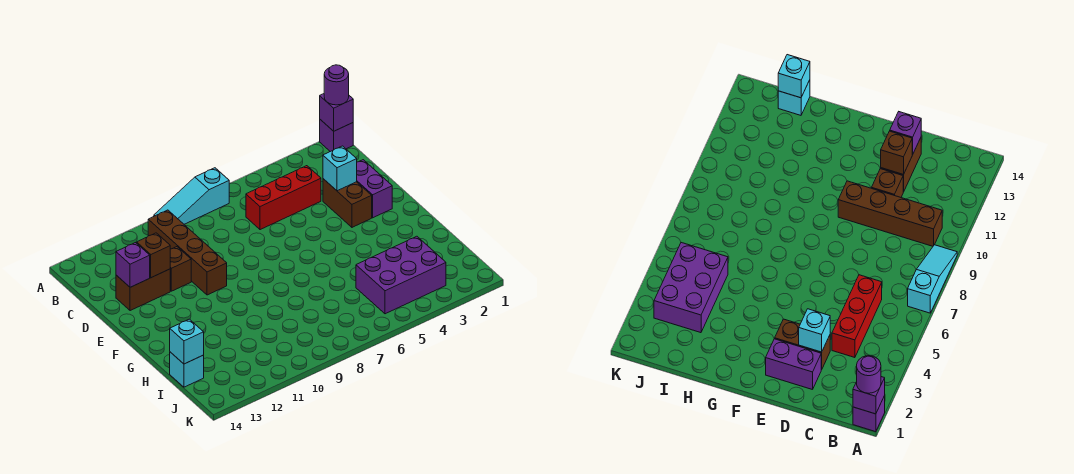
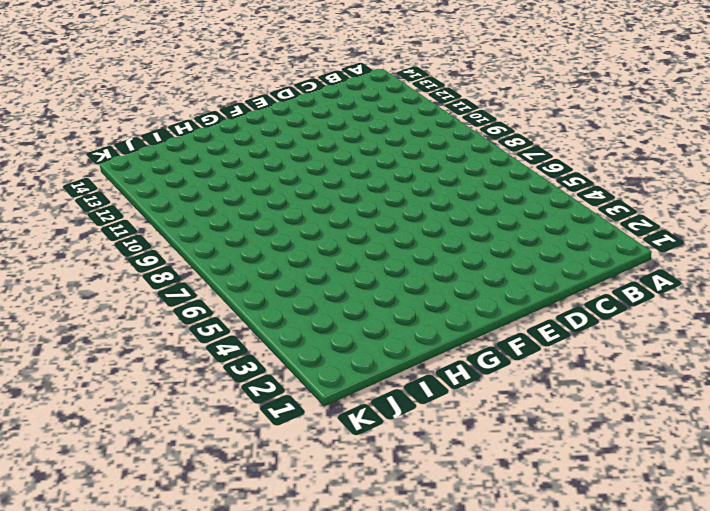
none -> purple 1x1 brick [320,120,353,152]
none -> cyan 1x3 slope [154,168,229,224]
none -> brown 1x4 brick [148,210,227,295]

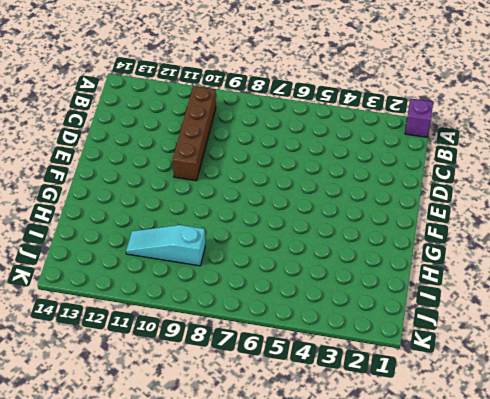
cyan 1x3 slope [126,225,205,266] -> cyan 1x3 slope moved to [154,168,229,224]
none -> red 1x3 brick [246,166,321,230]
none -> purple 1x2 brick [357,160,392,218]
none -> brown 1x2 brick [323,179,372,227]

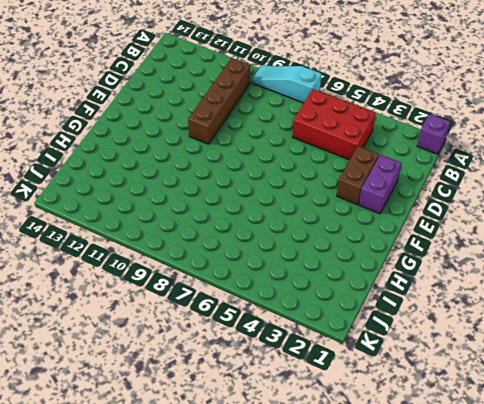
red 2x3 brick [292,89,375,160] -> red 1x3 brick [246,166,321,230]
none -> brown 1x1 brick [170,247,191,291]
none -> brown 1x2 brick [116,269,170,311]
none -> purple 2x3 brick [356,236,446,314]

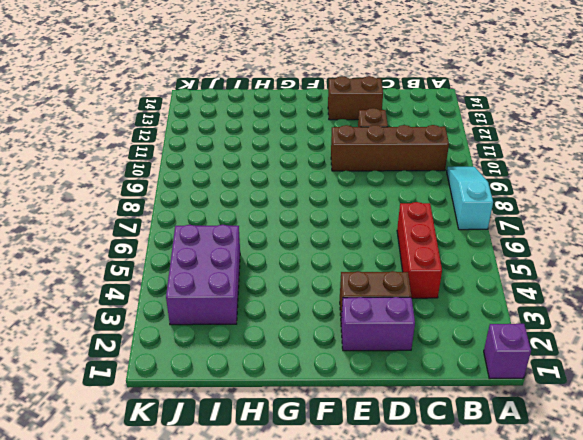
brown 1x2 brick [328,76,383,120] -> brown 1x2 brick turned to [116,269,170,311]
none -> cyan 1x1 brick [170,352,204,387]
none -> purple 1x1 brick [320,94,353,131]
none -> cyan 1x1 brick [323,146,357,191]

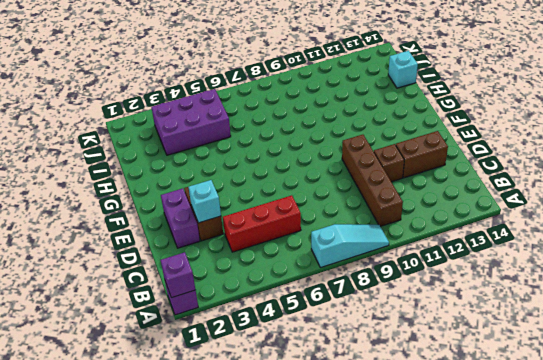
none -> brown 1x1 brick [137,233,170,278]
none -> purple 1x1 brick [116,243,150,287]
none -> cyan 1x1 brick [170,319,204,364]

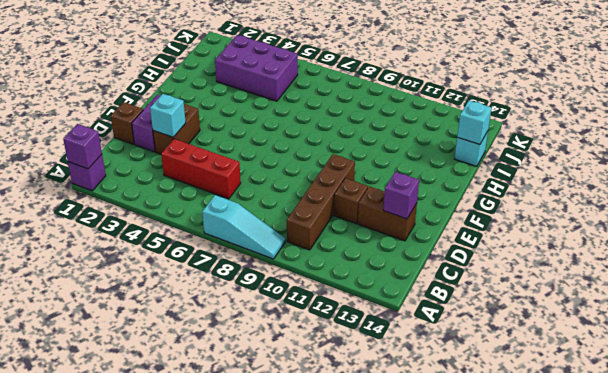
brown 1x1 brick [111,102,143,144] -> brown 1x1 brick moved to [137,233,170,278]
none -> purple 1x1 round brick [324,65,349,105]

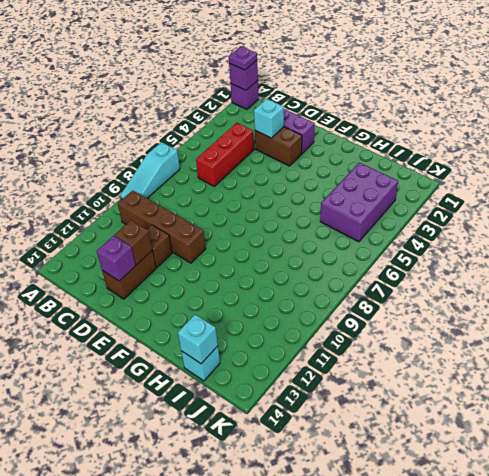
purple 1x1 plate [229,46,257,70] -> purple 1x1 round brick [324,65,349,105]

